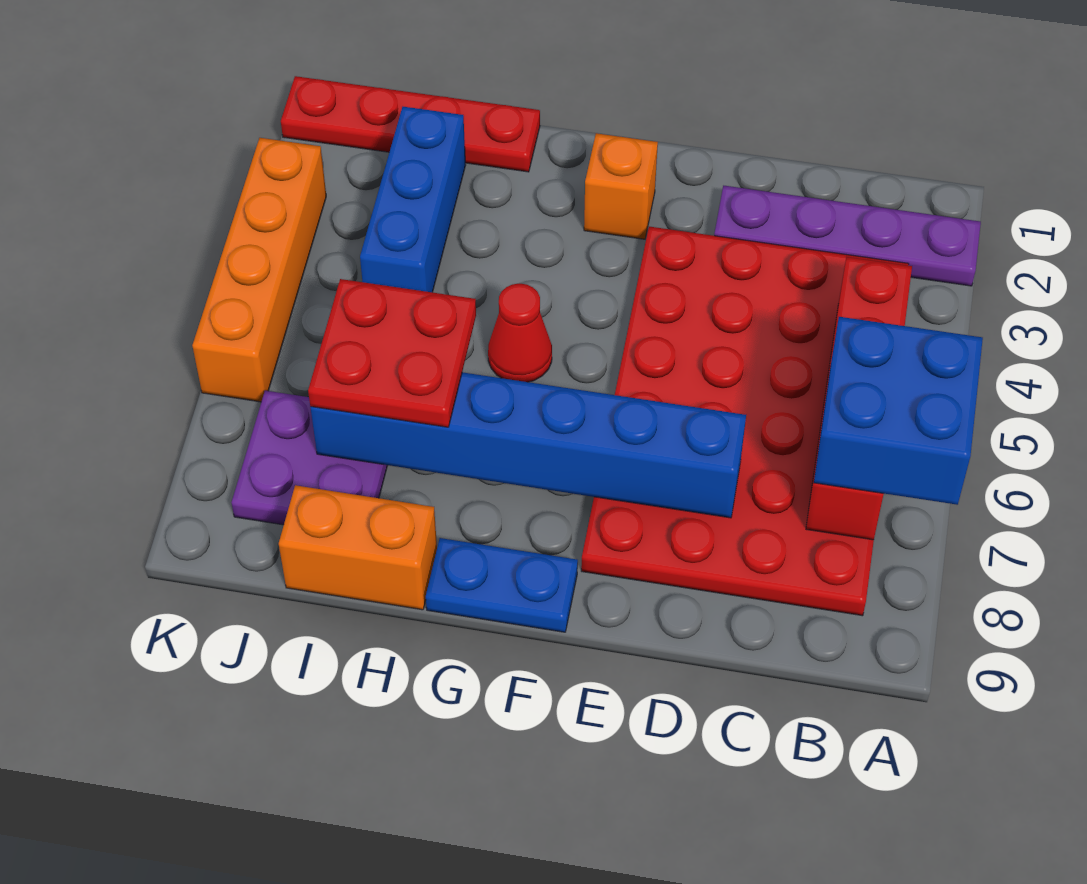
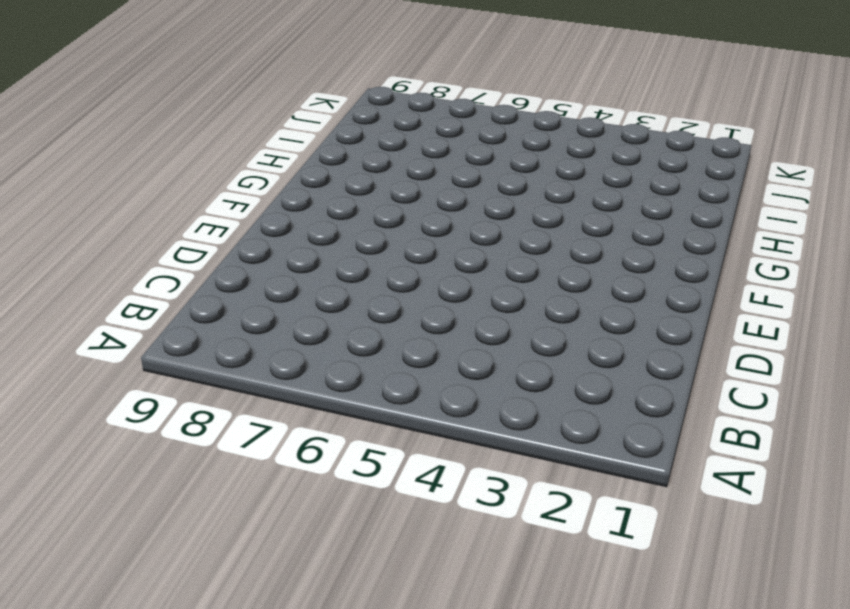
none -> purple 1x4 plate [714,186,981,286]
none -> red 4x6 plate [581,227,909,616]
none -> orange 1x1 brick [584,133,658,239]

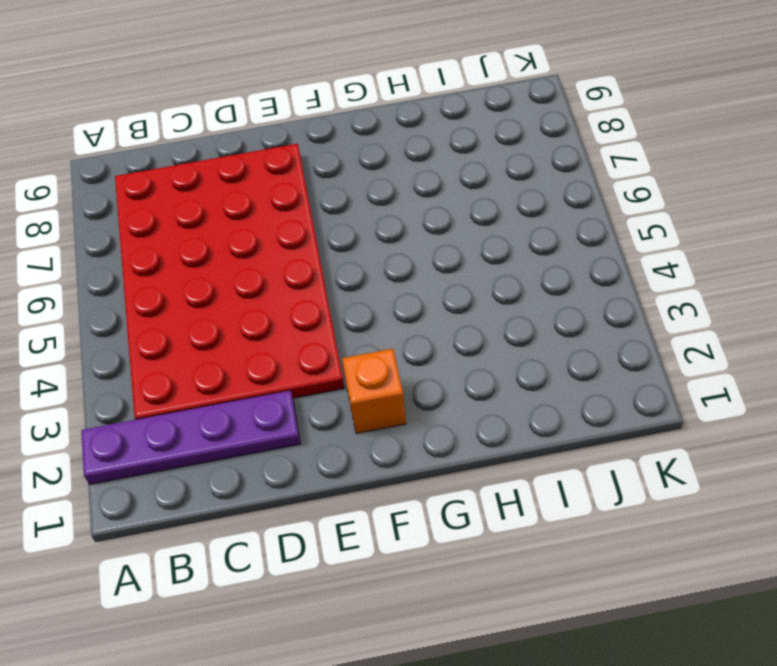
none -> blue 1x2 plate [426,538,578,632]
none -> red 1x1 cone [488,283,552,382]
none -> red 1x4 plate [281,76,540,172]

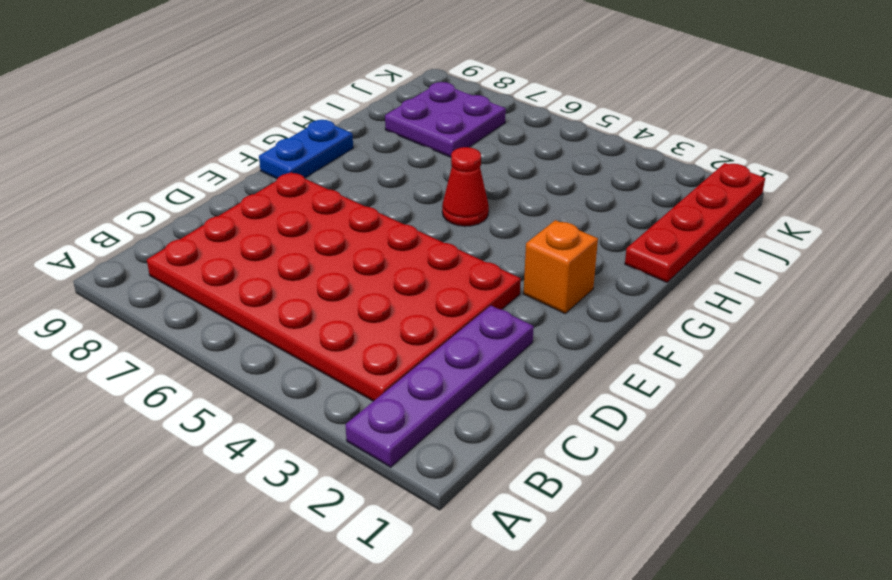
none -> orange 1x2 brick [279,485,437,610]
none -> blue 1x3 brick [360,107,466,292]
none -> orange 1x4 brick [192,138,326,402]

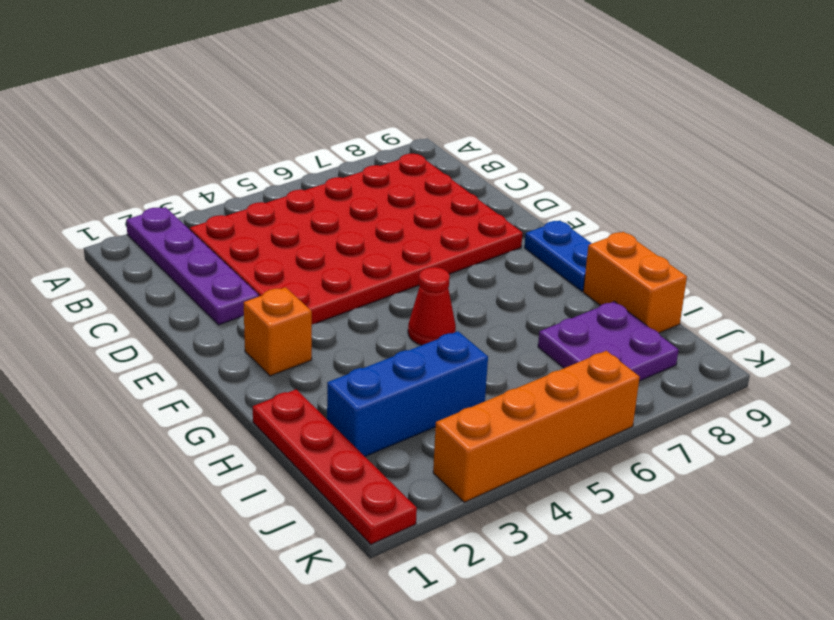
none -> red 1x4 brick [806,257,912,540]
none -> blue 1x6 brick [310,372,746,518]
none -> blue 2x2 brick [814,317,983,505]

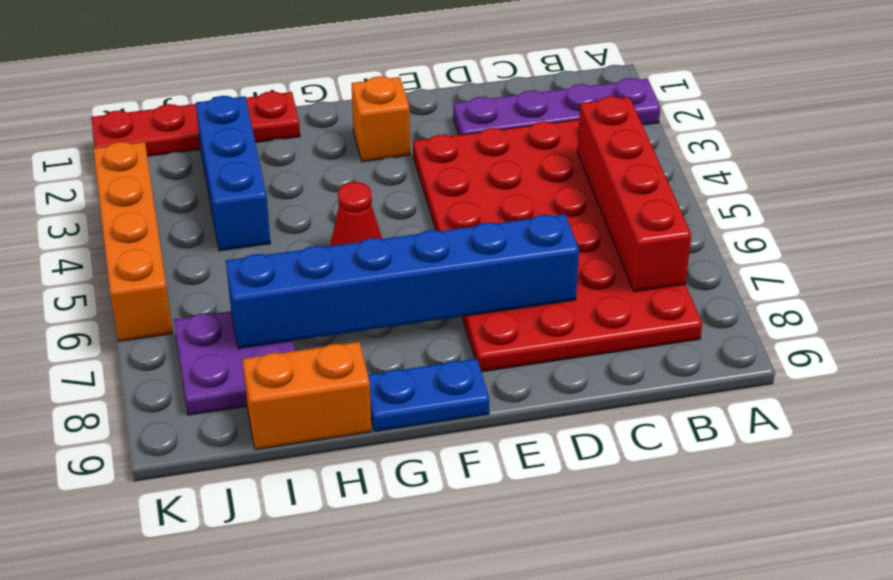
none -> blue 2x2 brick [814,317,983,505]
none -> red 2x2 plate [308,279,476,427]

